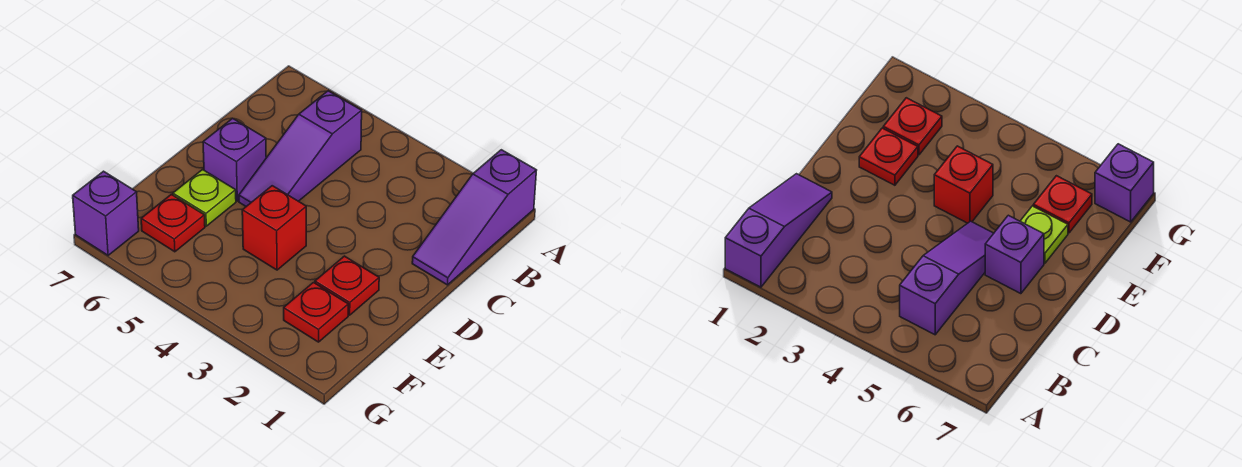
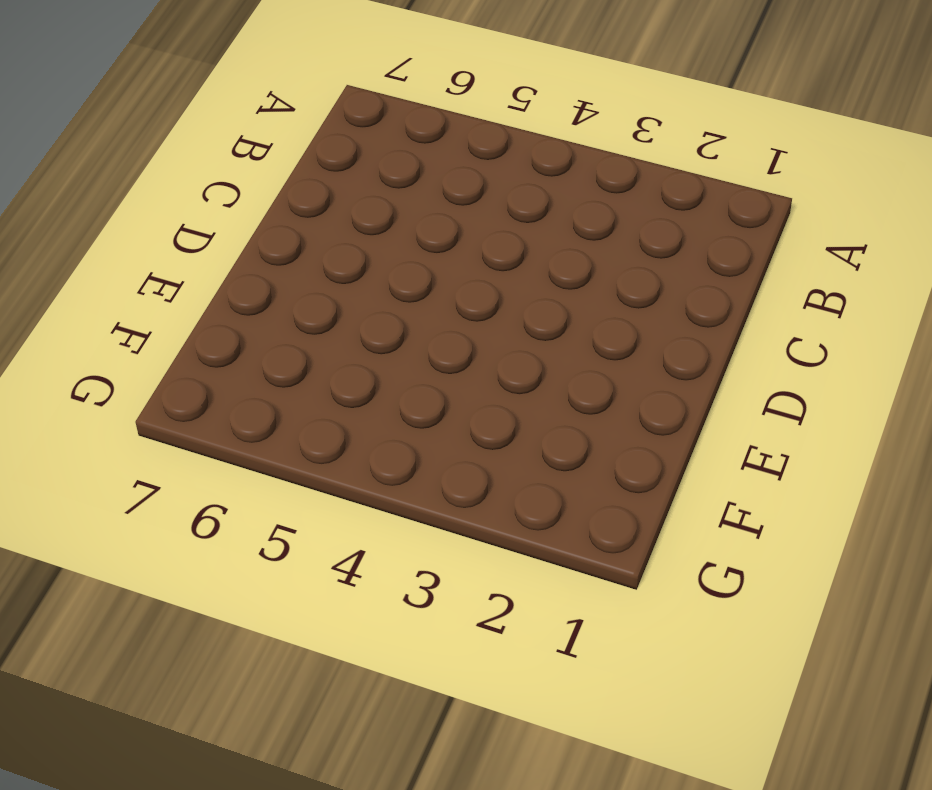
none -> purple 1x3 slope [412,150,537,285]
none -> purple 1x3 slope [239,91,362,206]

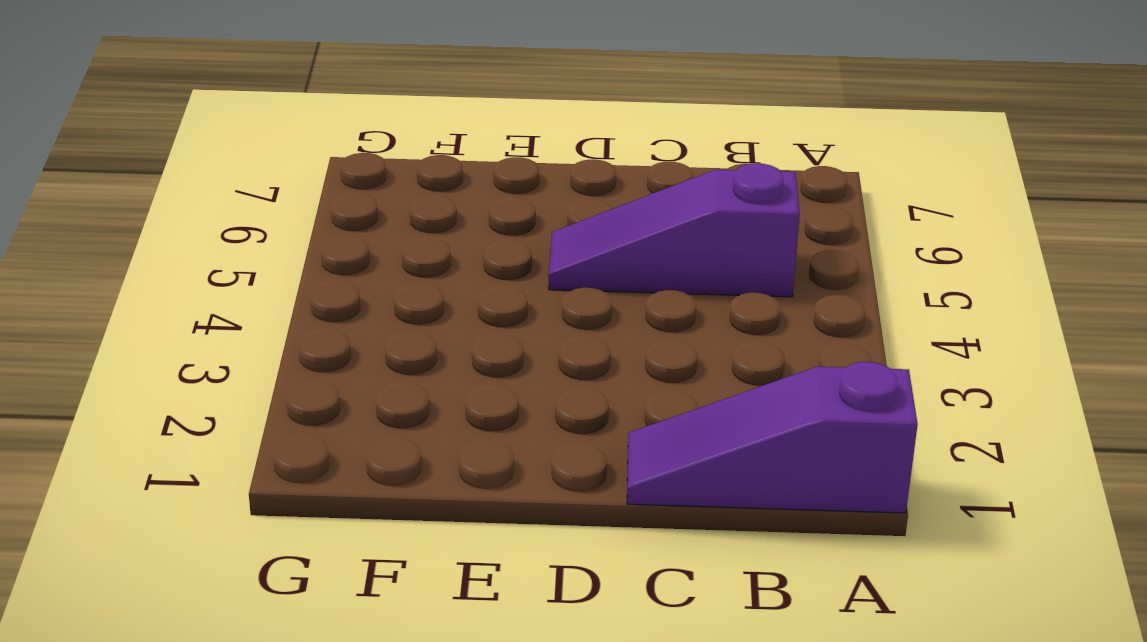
none -> purple 1x1 brick [203,118,266,201]
none -> red 1x1 plate [315,256,379,315]

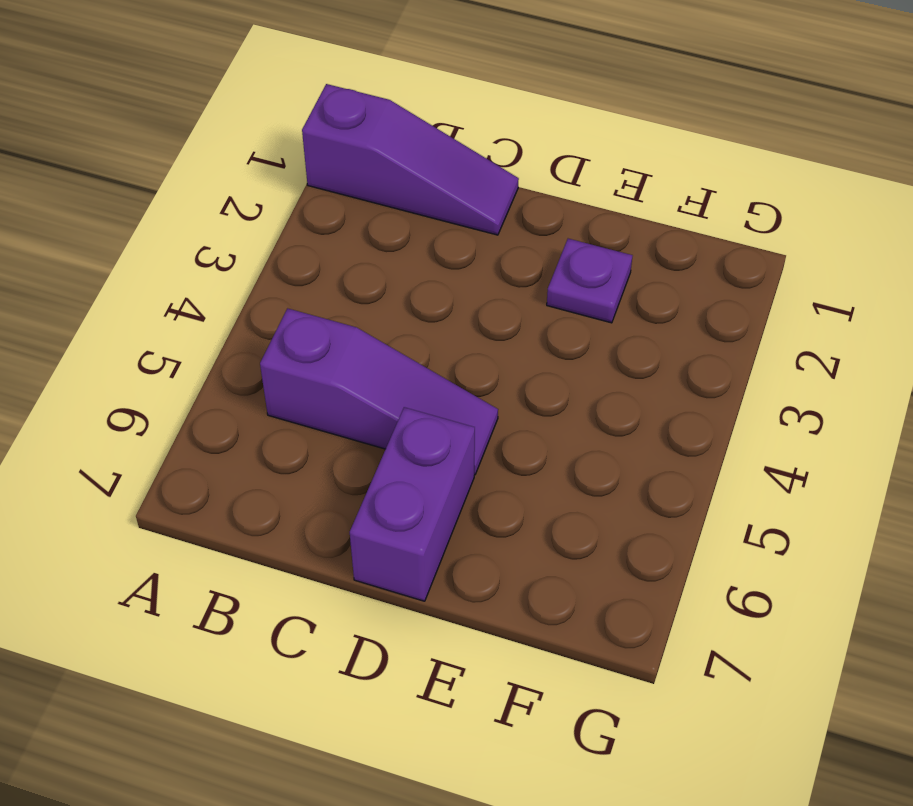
purple 1x2 brick [350,407,475,601] -> purple 1x1 brick [203,118,266,201]
purple 1x1 plate [547,239,633,323] -> red 1x1 plate [315,256,379,315]
none -> red 1x1 brick [242,186,306,270]
none -> lime 1x1 plate [173,170,236,226]

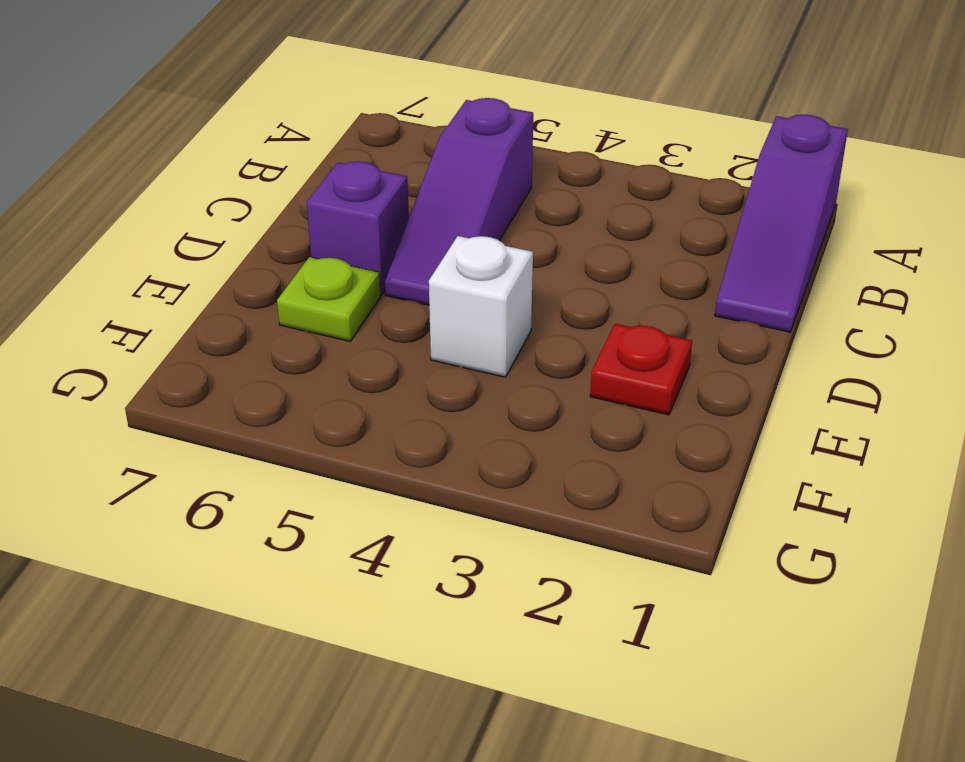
white 1x1 brick [429,236,533,377] -> red 1x1 brick [242,186,306,270]
none -> red 1x1 plate [284,283,348,342]
none -> red 1x1 plate [141,194,205,252]

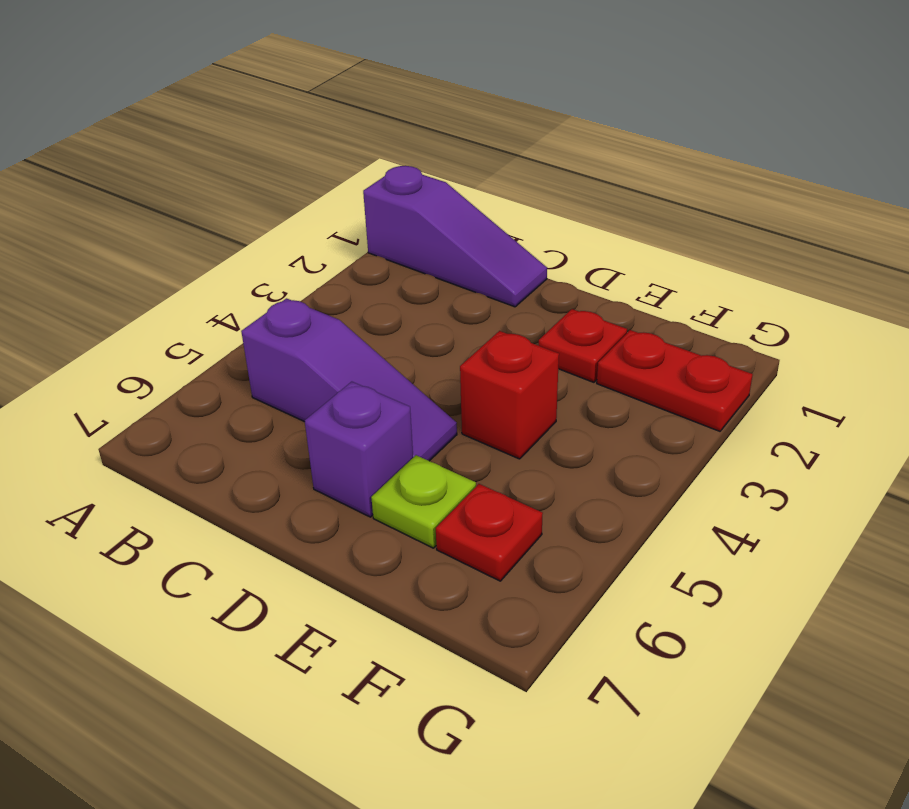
red 1x2 plate [597,330,753,431] -> red 1x1 plate [284,283,348,342]
none -> purple 1x1 brick [73,171,139,255]

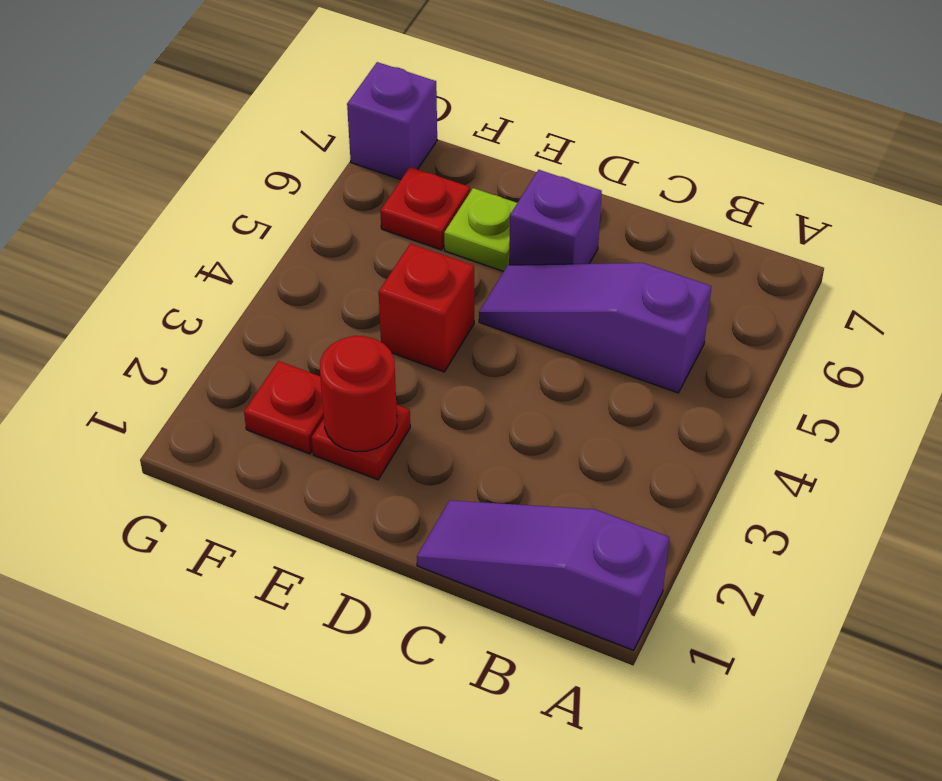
red 1x1 round brick [320,336,397,452] -> none

